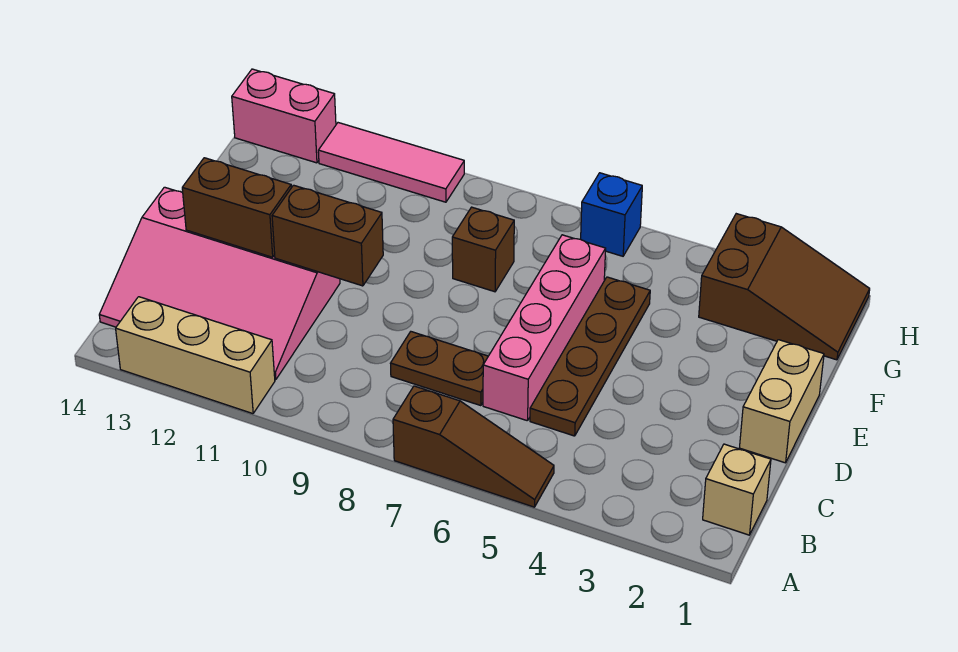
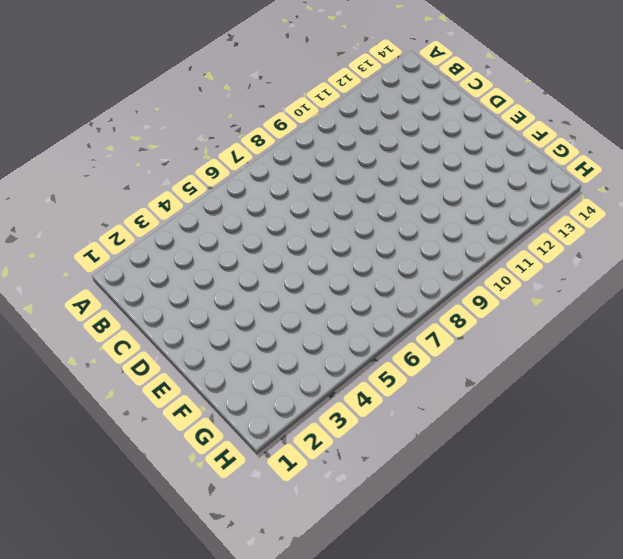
none -> brown 1x3 slope [393,386,554,507]
none -> tan 1x3 brick [116,297,275,414]
none -> tan 1x1 brick [703,444,771,535]

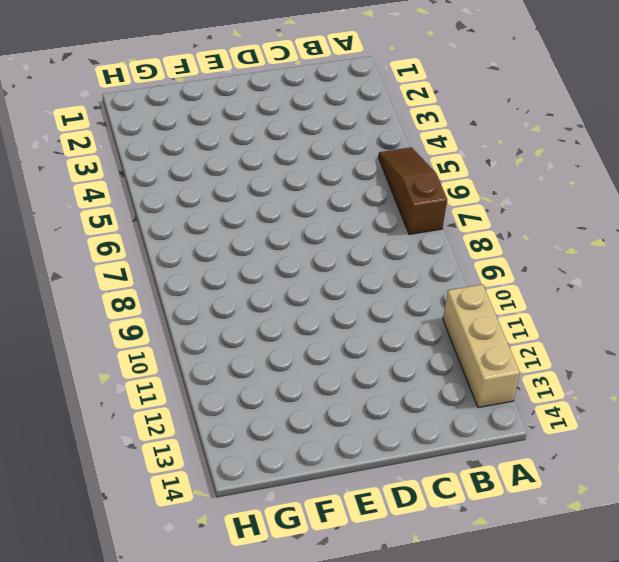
none -> tan 1x1 brick [703,444,771,535]
none -> pink 3x4 slope [99,187,340,380]
none -> brown 1x4 plate [530,277,650,436]

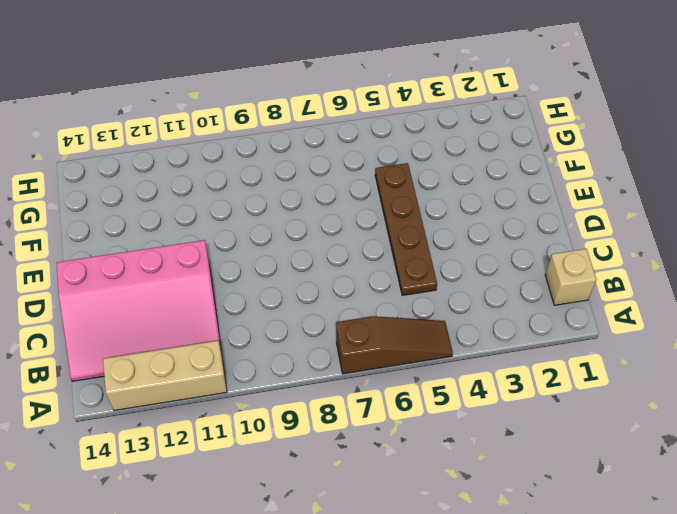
none -> pink 1x4 brick [483,235,606,421]
none -> brown 1x2 plate [390,332,488,406]
none -> tan 1x2 brick [740,340,824,463]

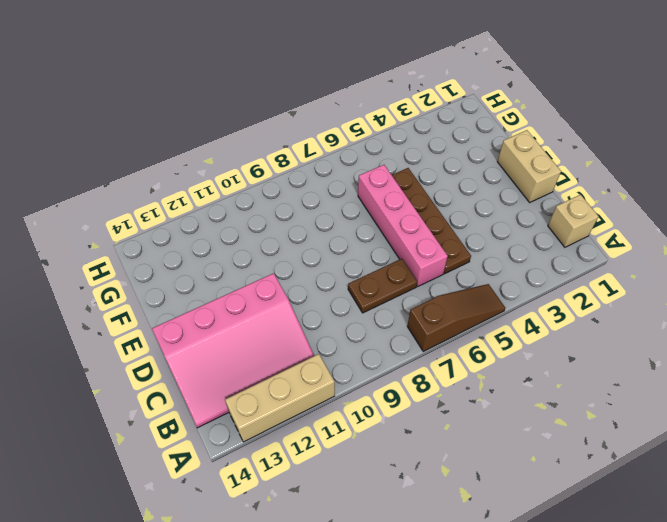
none -> brown 1x1 brick [452,207,514,292]
none -> brown 2x3 slope [699,214,870,360]
none -> blue 1x1 brick [581,173,642,256]

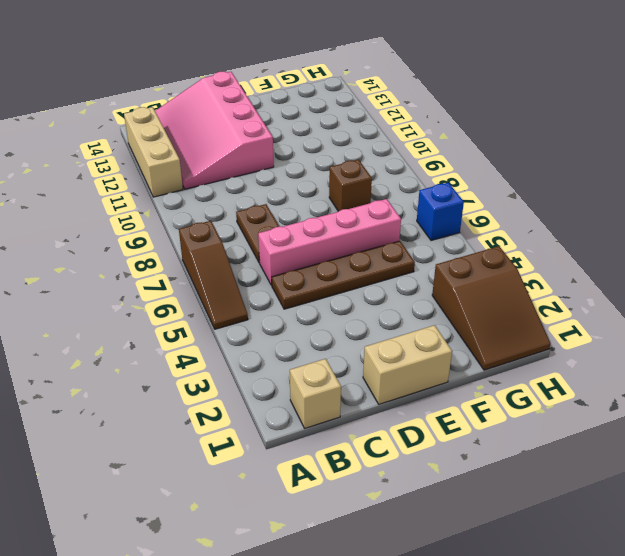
none -> pink 1x3 tile [318,123,464,202]
none -> pink 1x2 brick [232,69,336,163]
none -> brown 1x2 brick [272,185,383,286]

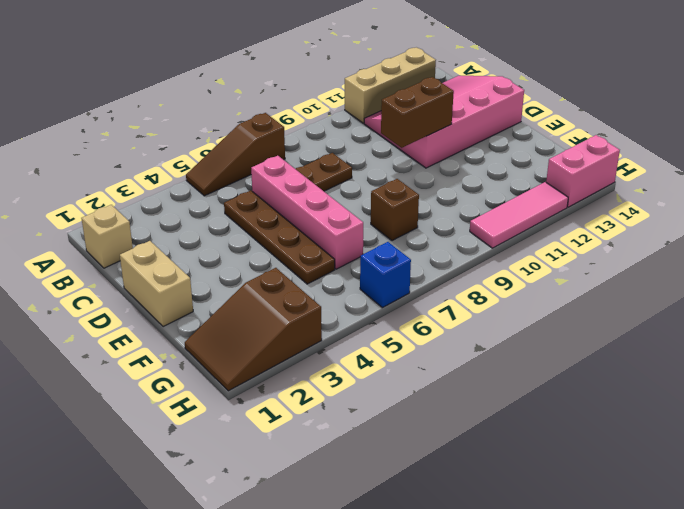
none -> brown 1x2 brick [182,158,291,257]

